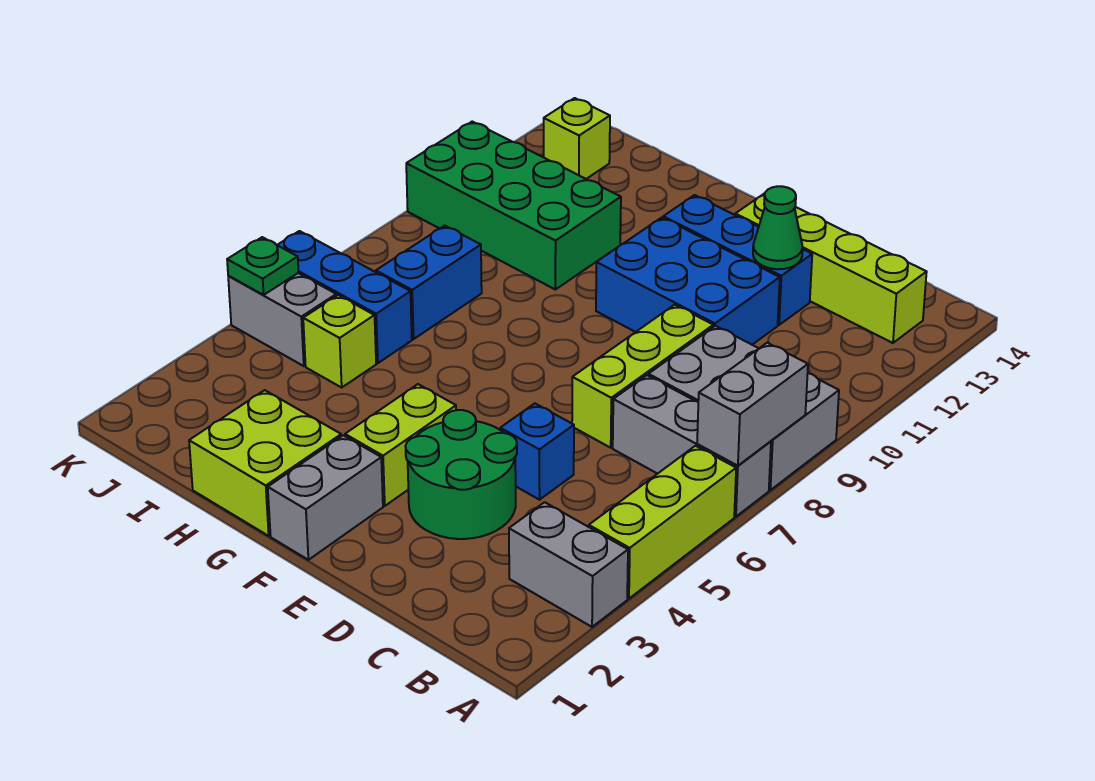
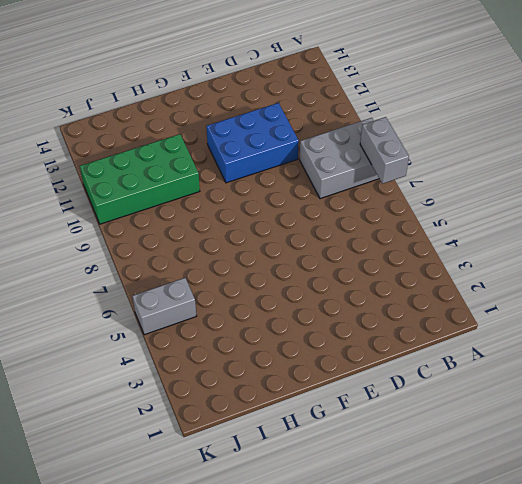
none -> grey 1x2 brick [509,502,628,627]
none -> lime 1x3 brick [589,446,736,599]
none -> grey 1x3 brick [613,375,771,517]

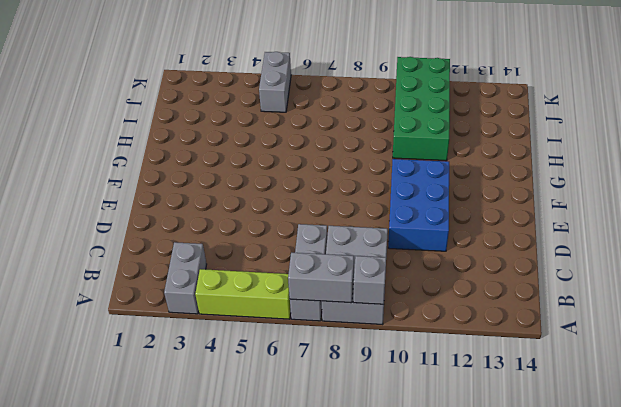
grey 1x1 brick [353,256,386,304] -> none
none -> lime 1x4 brick [735,193,927,343]
none -> green 2x2 round brick [405,410,517,539]
none -> blue 1x1 brick [500,404,574,500]

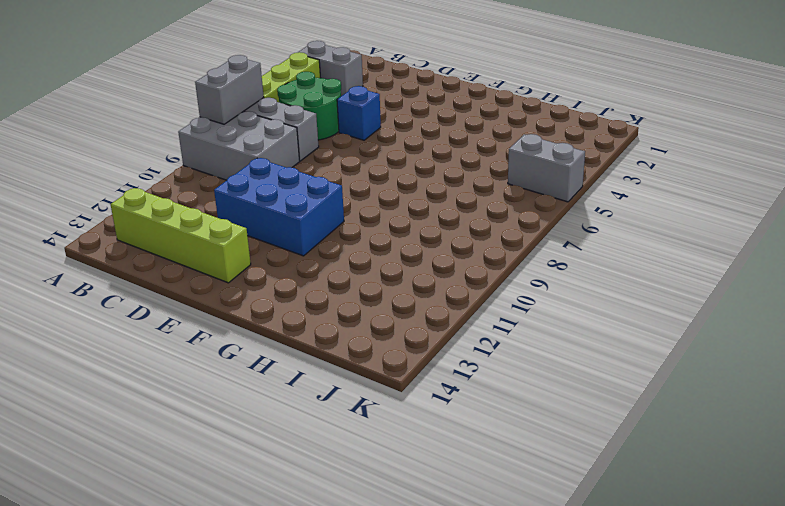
green 2x2 round brick [277,72,341,140] -> green 2x2 round brick moved to [405,410,517,539]
none -> lime 1x3 brick [572,305,713,448]
none -> blue 1x3 brick [663,195,812,325]
none -> grey 1x2 brick [268,435,383,560]

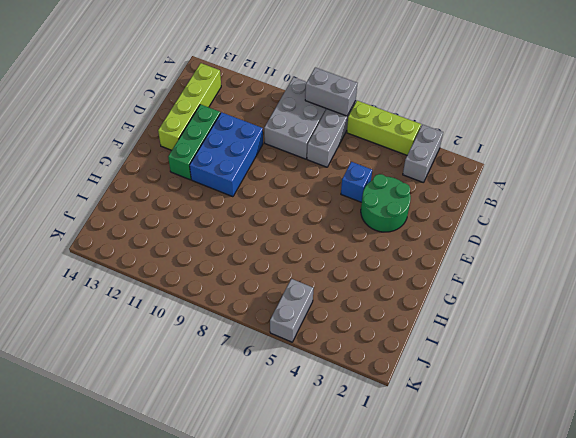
green 1x3 brick [168,104,220,180] -> blue 1x3 brick [663,195,812,325]
none -> lime 1x3 brick [572,305,713,448]
none -> grey 1x2 brick [268,435,383,560]
none -> lime 1x2 brick [345,384,456,506]

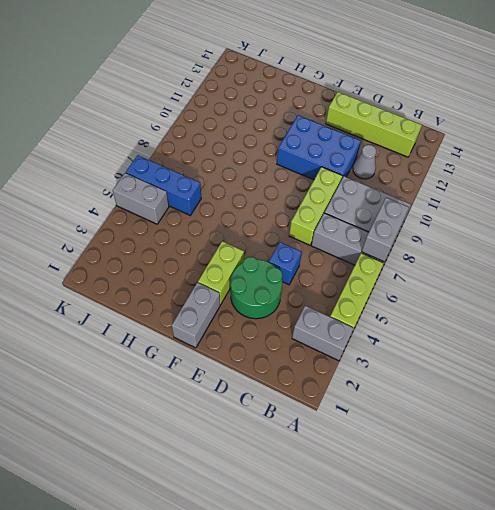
grey 1x1 cone [353,145,377,179] -> none
none -> blue 1x3 brick [663,195,812,325]
none -> lime 2x2 brick [189,390,341,536]
none -> green 2x4 brick [406,122,621,289]

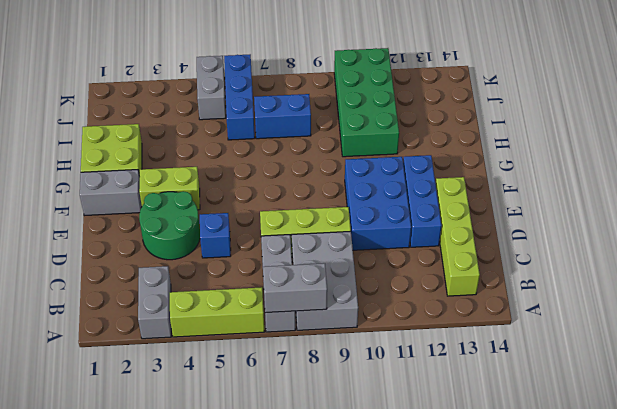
none -> lime 1x1 brick [303,295,376,387]
none -> lime 1x1 brick [544,98,610,179]
none -> green 1x1 cone [753,186,803,269]

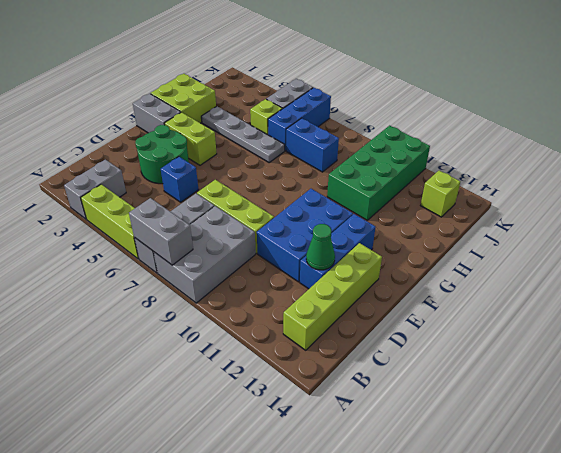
grey 1x4 plate [201,106,285,162] -> none
none -> green 1x1 plate [227,237,299,295]

